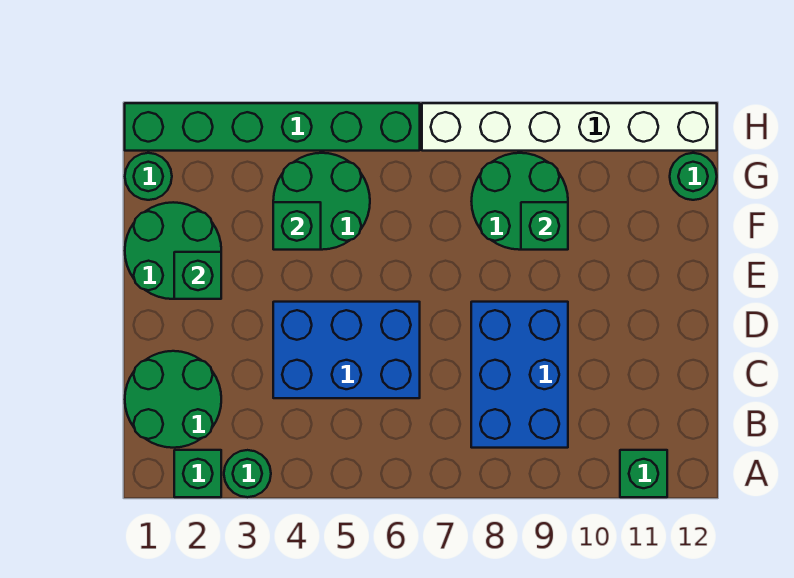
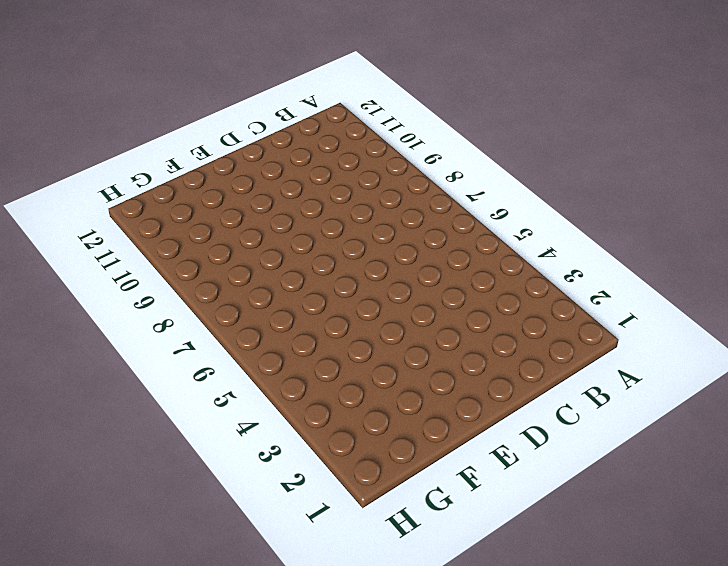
none -> green 1x1 brick [174,450,221,497]
none -> green 1x1 round brick [224,450,271,497]
none -> green 1x1 brick [620,450,667,497]

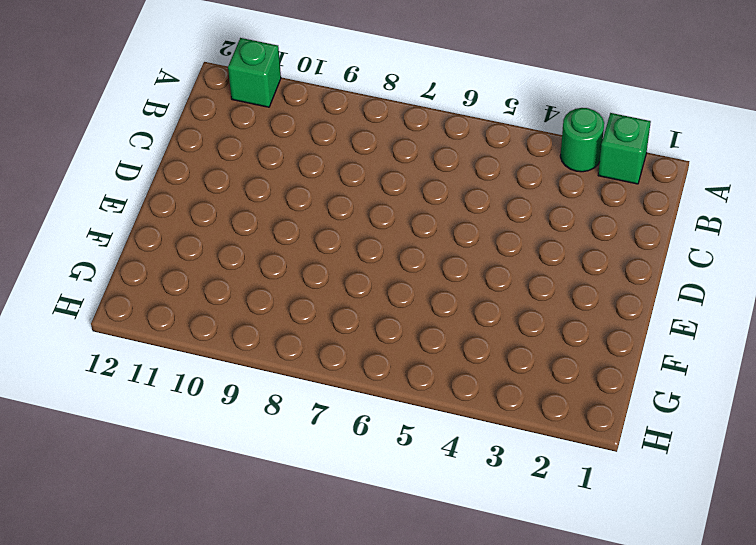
none -> green 2x2 round brick [125,351,221,448]
none -> blue 2x3 brick [471,302,568,448]
none -> blue 2x3 brick [273,302,420,398]

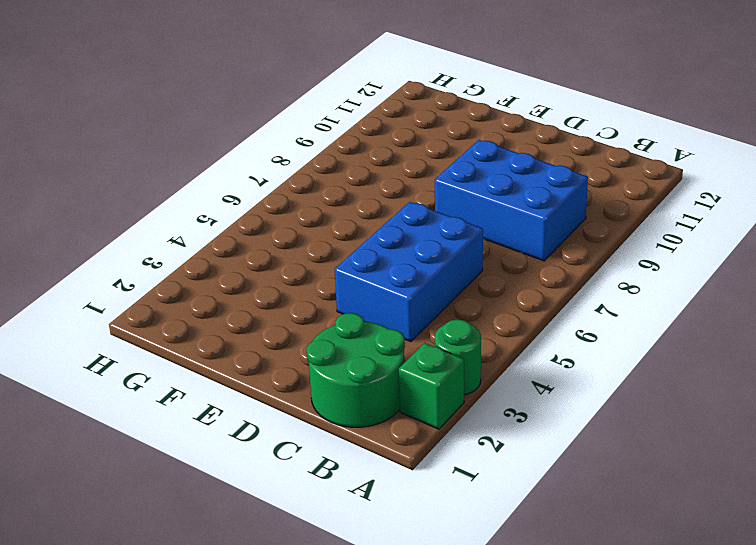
none -> green 1x1 brick [620,450,667,497]
none -> green 2x2 round brick [125,202,221,299]
none -> green 2x2 round brick [273,153,370,250]

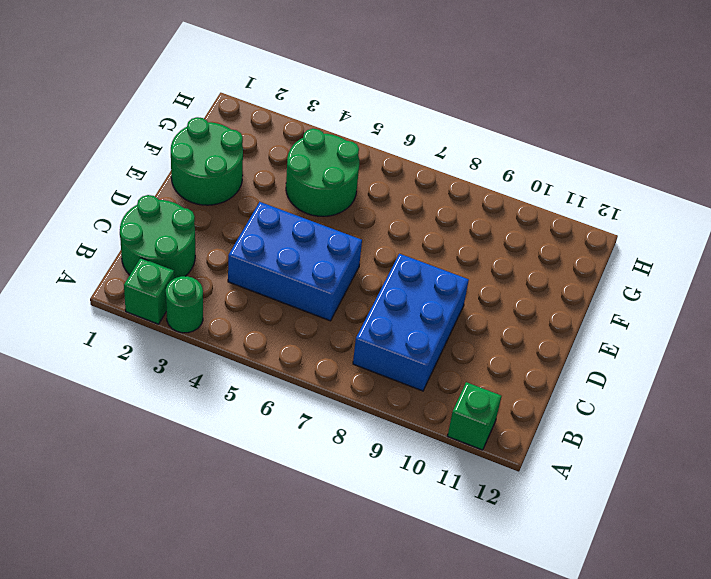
none -> green 2x2 round brick [471,153,568,250]
none -> green 1x1 round brick [125,153,172,200]
none -> green 1x1 round brick [670,153,717,200]

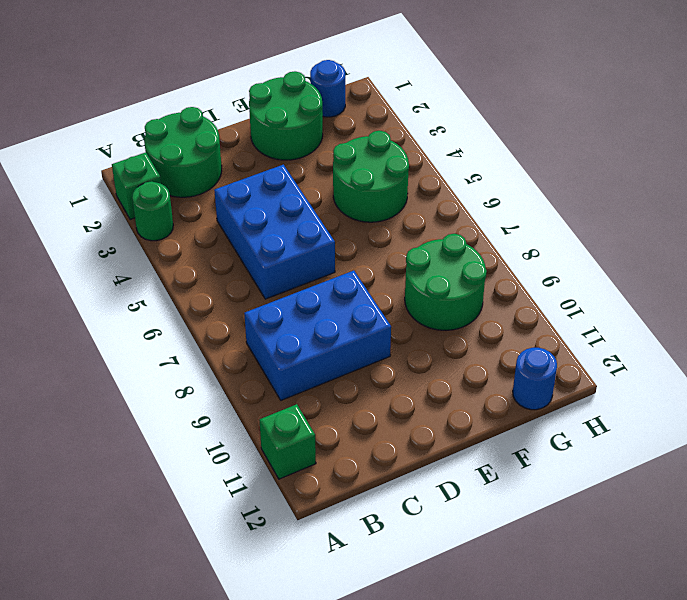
blue 1x1 round brick [310,60,345,117] -> green 1x1 round brick [125,153,172,200]
blue 1x1 round brick [513,348,557,410] -> green 1x1 round brick [670,153,717,200]
none -> green 1x6 brick [125,103,420,151]
none -> white 1x6 brick [422,103,717,151]
none -> green 1x1 brick [174,252,221,299]

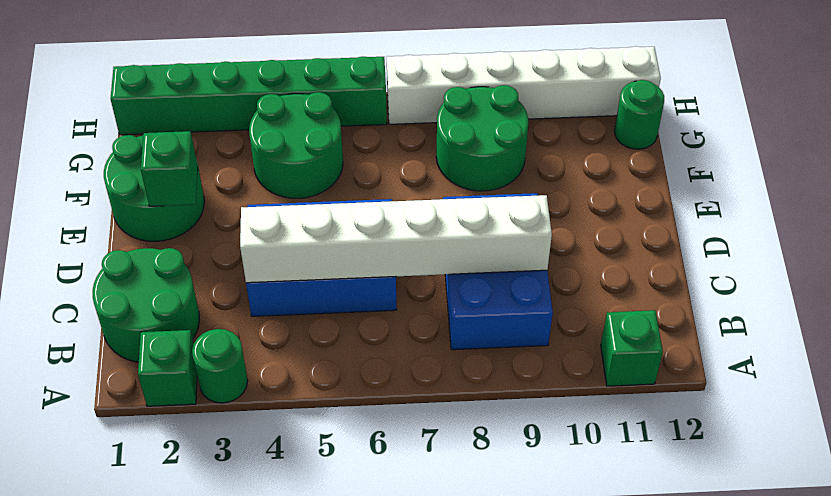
white 1x6 brick [240,195,552,283] -> none
none -> green 1x1 round brick [125,153,172,200]
none -> green 1x1 brick [273,202,321,250]
none -> green 1x1 brick [521,202,568,250]

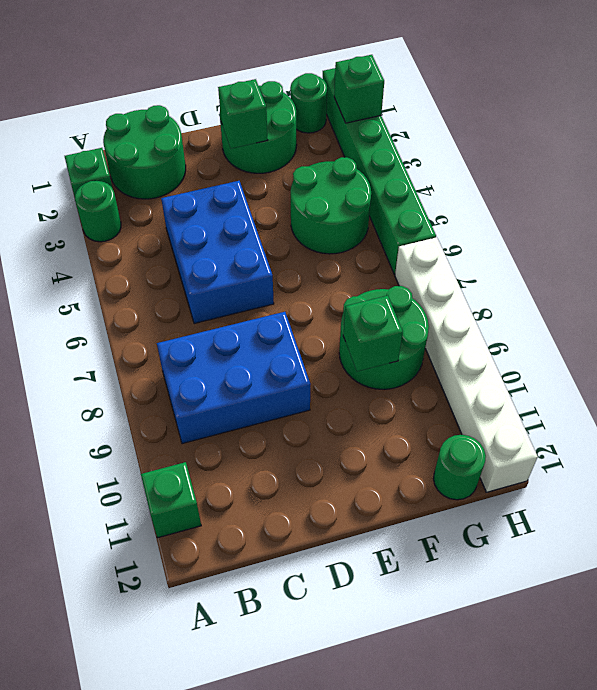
green 1x1 brick [334,55,384,123] -> green 1x1 brick moved to [273,202,321,250]

